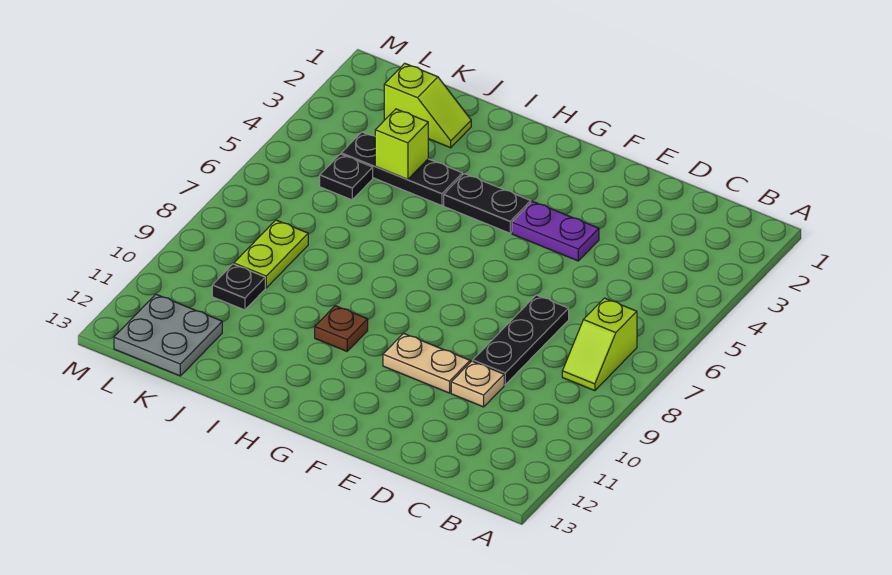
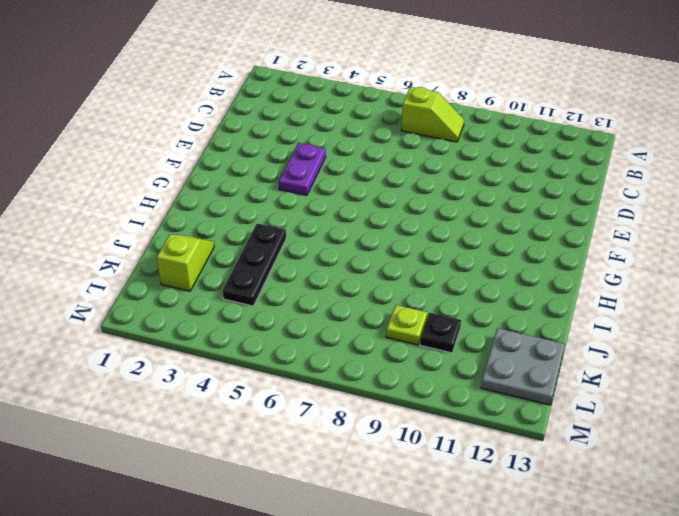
lime 1x1 plate [386,305,427,345] -> lime 1x2 plate [234,220,308,288]
none -> black 1x3 plate [473,295,569,385]
none -> tan 1x1 plate [451,361,504,407]
none -> tan 1x2 plate [383,333,470,393]

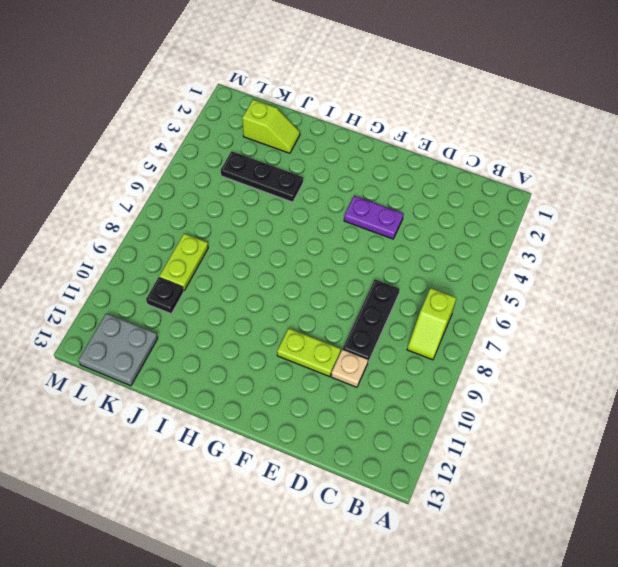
lime 1x2 plate [277,328,341,377] -> tan 1x2 plate [383,333,470,393]
none -> black 1x2 plate [444,174,531,233]
none -> brown 1x1 plate [315,306,368,351]
none -> black 1x1 plate [320,154,373,200]

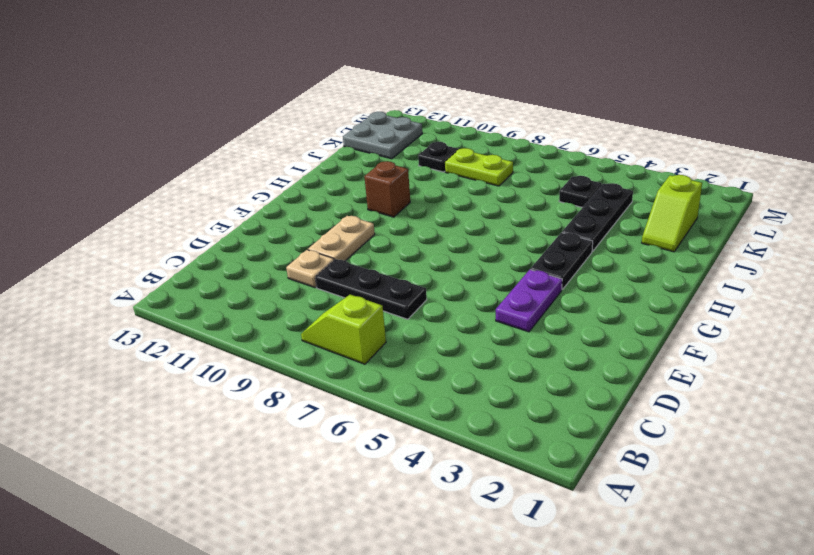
brown 1x1 brick [364,161,410,217] -> brown 1x1 plate [315,306,368,351]
none -> lime 1x1 brick [375,109,428,180]

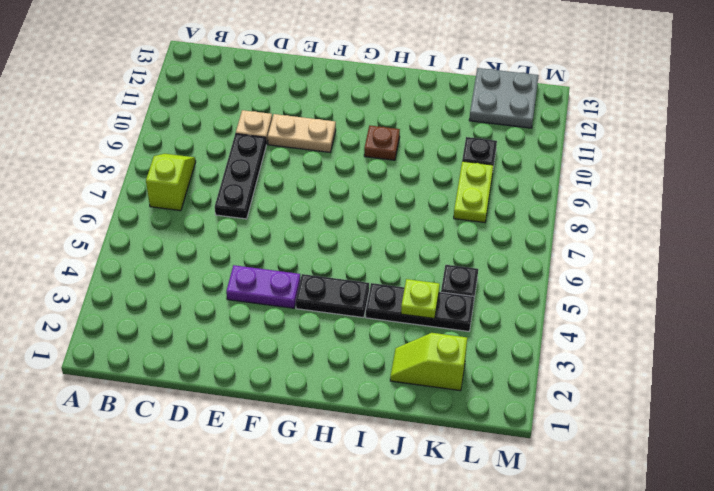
lime 1x1 plate [401,279,440,319] -> lime 1x1 brick [375,109,428,180]

